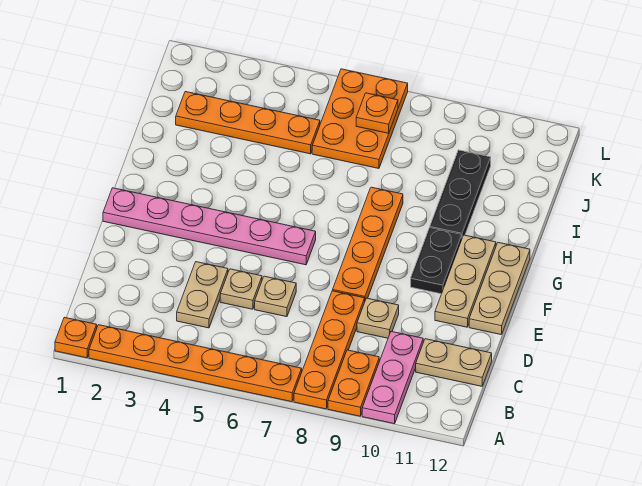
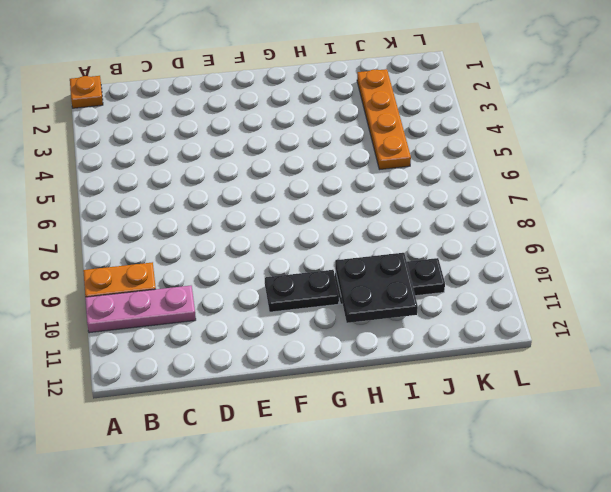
black 2x2 plate [335,253,418,323] -> none
none -> orange 1x6 plate [89,325,302,402]
none -> orange 1x4 plate [294,291,365,409]
none -> tan 1x2 plate [177,262,228,328]

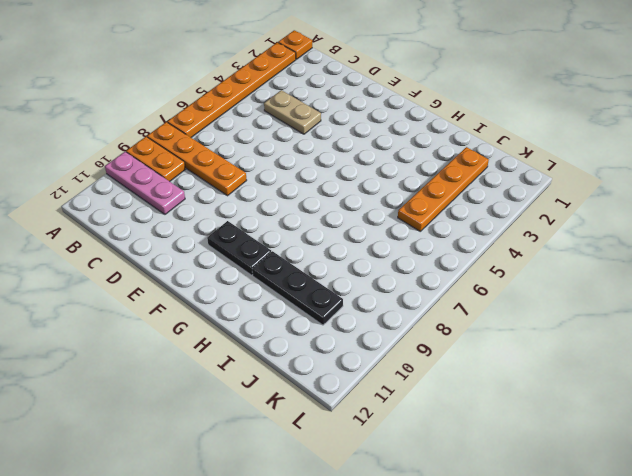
none -> tan 1x2 plate [416,339,492,386]
none -> tan 1x1 plate [220,269,262,309]
none -> tan 1x1 plate [255,276,296,317]

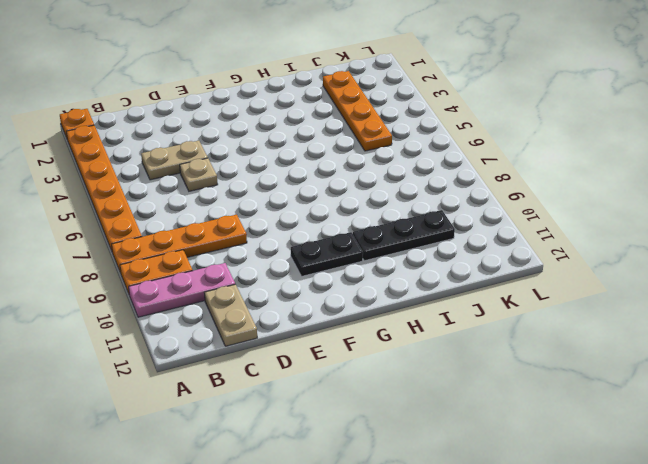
none -> tan 1x1 plate [255,276,296,317]
none -> tan 1x1 plate [357,298,399,338]
none -> orange 1x4 plate [333,187,403,300]

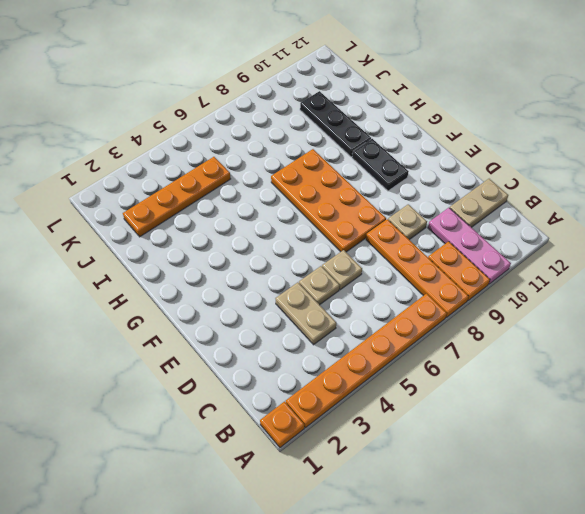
orange 2x4 plate [271,149,386,252] -> orange 1x4 plate [333,187,403,300]
none -> tan 1x3 plate [435,235,496,327]
none -> tan 1x3 plate [469,243,530,335]
none -> pink 1x6 plate [103,188,316,265]

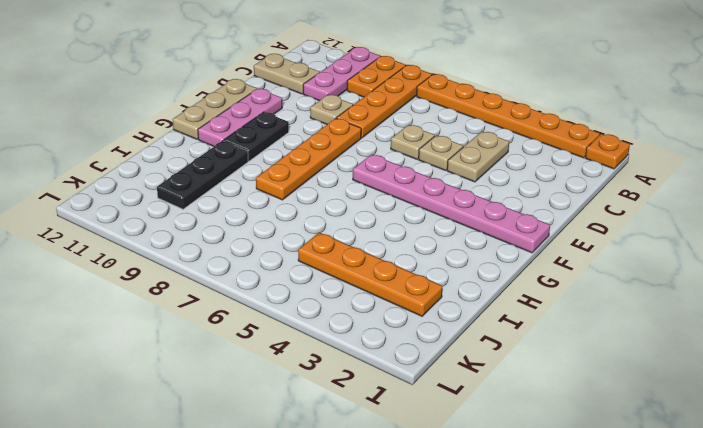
pink 1x3 plate [198,89,282,146] -> tan 1x3 plate [435,235,496,327]
none -> orange 2x3 plate [312,69,408,168]
none -> orange 1x1 plate [356,93,398,133]

